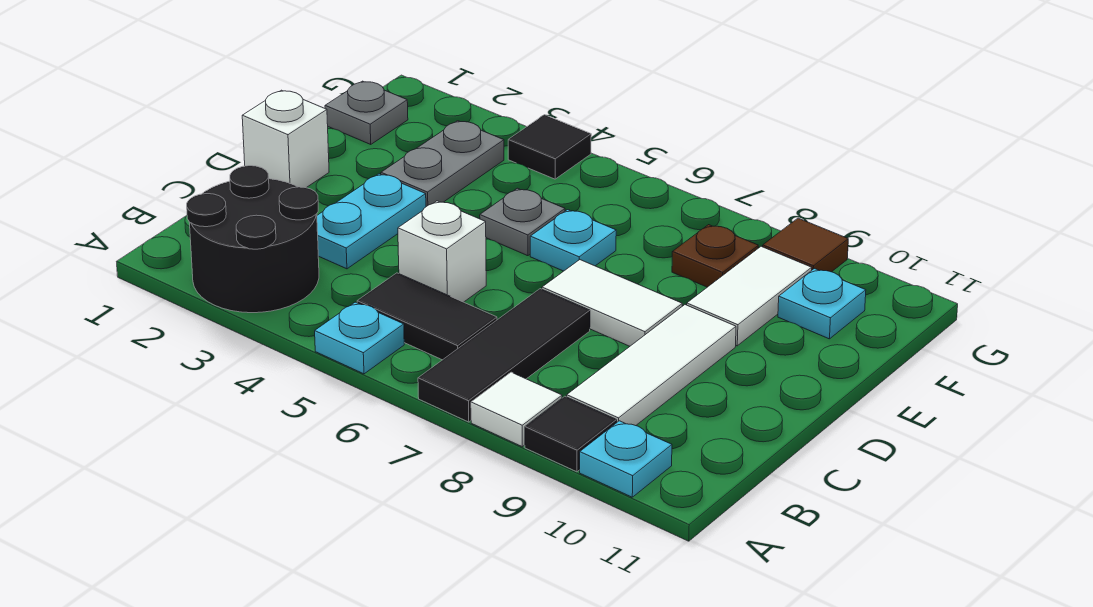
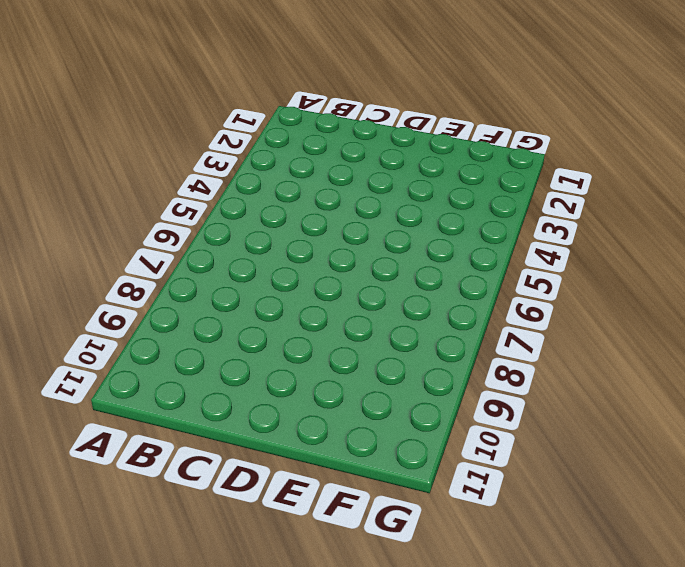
none -> black 2x2 round brick [187,166,319,313]
none -> cyan 1x1 plate [315,302,404,374]
none -> black 1x3 tile [418,289,590,422]

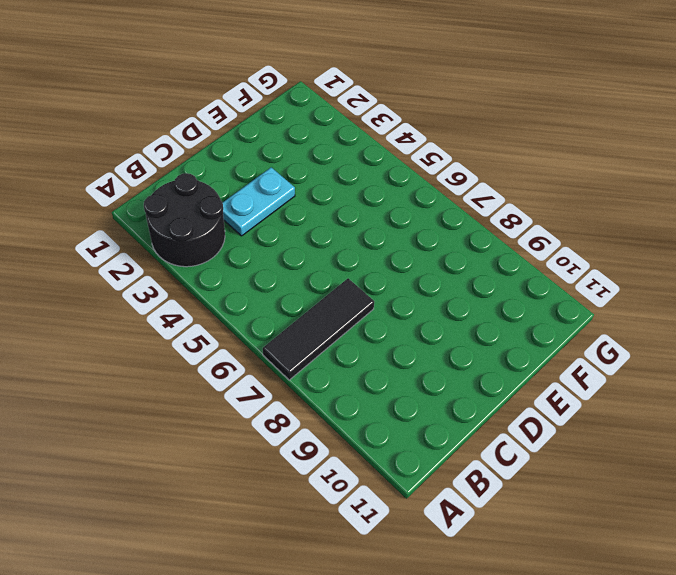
none -> cyan 1x1 plate [315,302,404,374]
none -> white 1x1 tile [471,372,562,447]
none -> black 1x1 tile [525,396,617,472]

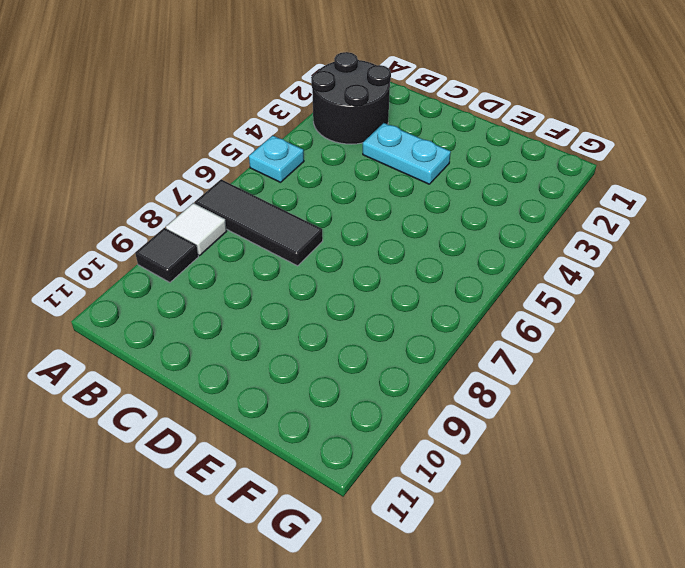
none -> cyan 1x1 plate [580,421,672,497]
none -> black 1x2 tile [357,273,497,360]
none -> white 1x3 tile [567,305,736,426]

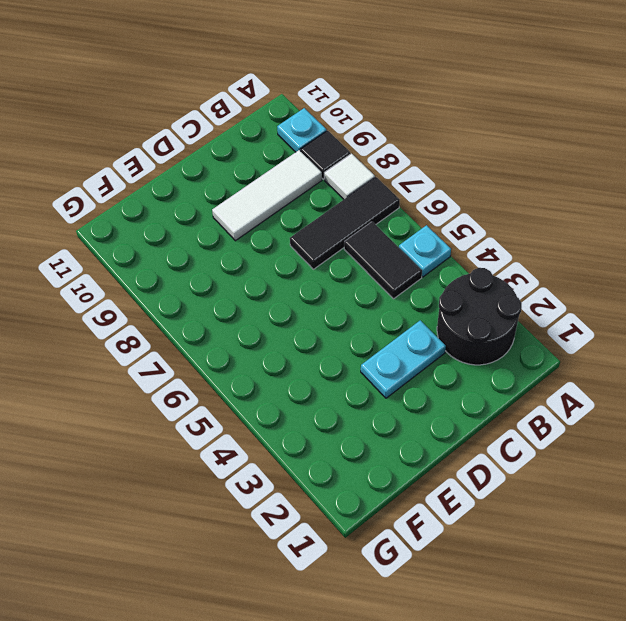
none -> white 1x1 brick [398,201,486,302]
none -> white 1x1 brick [242,90,329,188]
none -> white 1x2 tile [542,260,682,346]

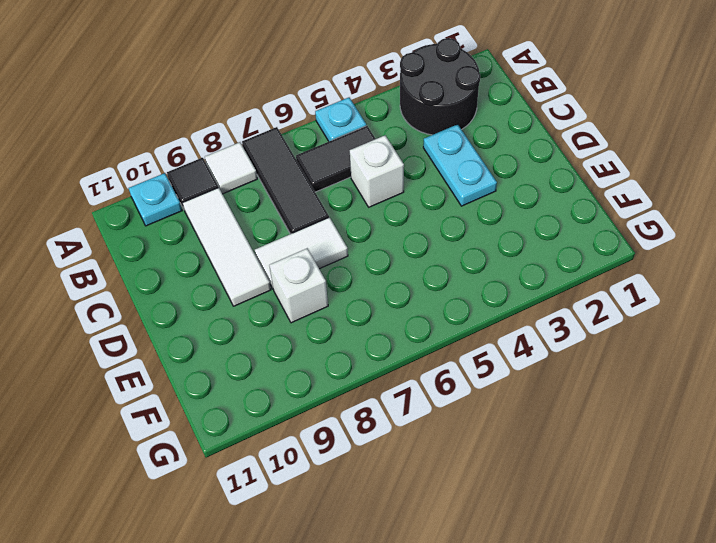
white 1x1 brick [269,248,328,323] -> white 1x1 brick moved to [242,90,329,188]
none -> grey 1x2 plate [381,121,504,207]
none -> grey 1x1 plate [480,188,565,256]
none -> cyan 1x1 plate [530,210,616,271]

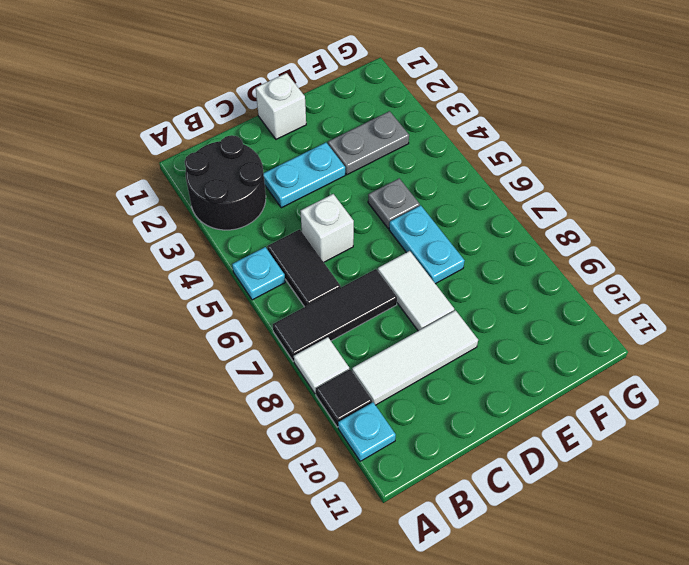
cyan 1x2 plate [389,205,465,284] -> cyan 1x1 plate [530,210,616,271]
none -> white 1x2 tile [687,246,812,346]
none -> grey 1x1 plate [325,81,408,144]
none -> brown 1x1 plate [672,225,758,287]

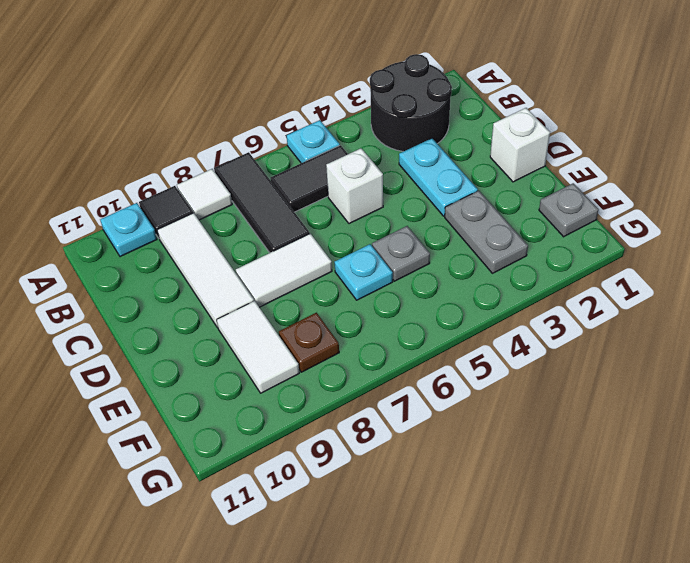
none -> cyan 1x1 plate [778,269,866,339]
none -> black 1x1 tile [508,115,591,179]
none -> brown 1x1 tile [763,218,848,272]

